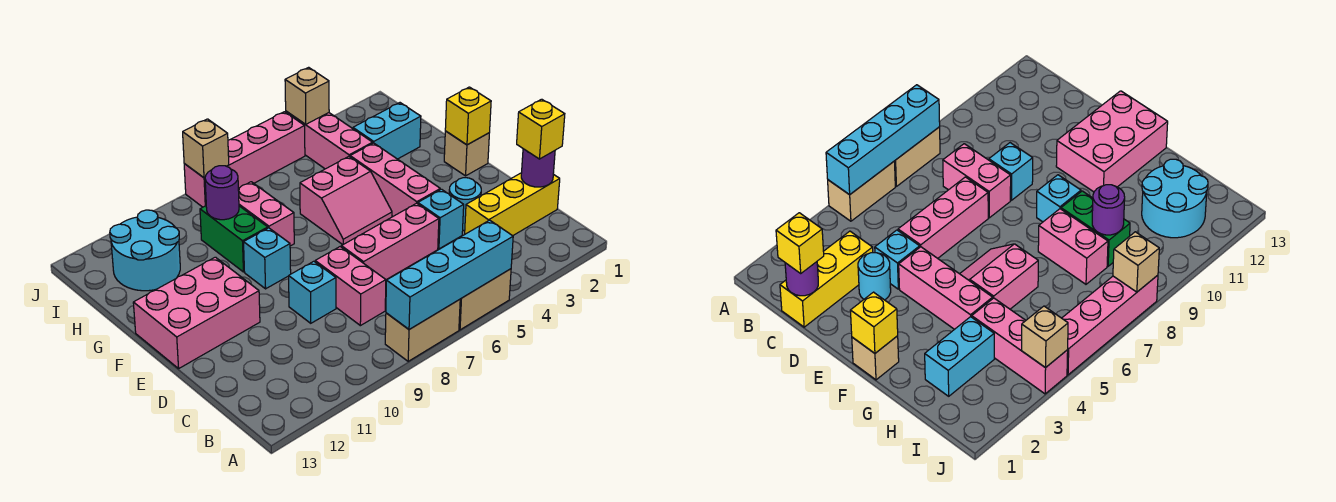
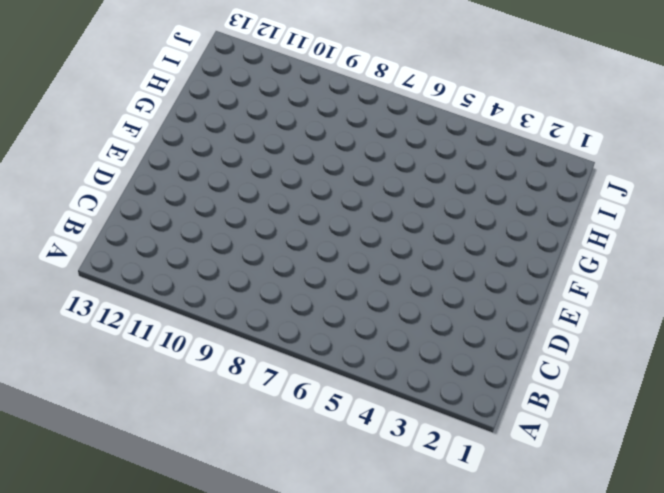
none -> tan 1x2 brick [459,269,511,330]
none -> tan 1x2 brick [385,300,460,361]
none -> yellow 1x3 brick [465,173,560,236]

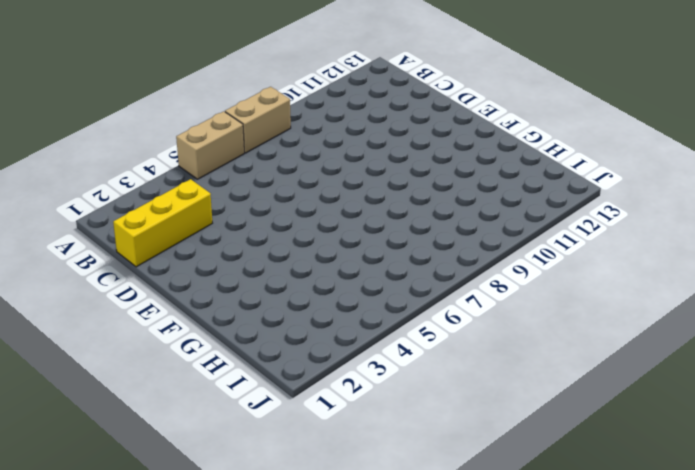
none -> pink 1x2 brick [315,247,386,326]
none -> cyan 1x1 round brick [449,178,481,231]
none -> cyan 1x1 brick [418,189,464,249]

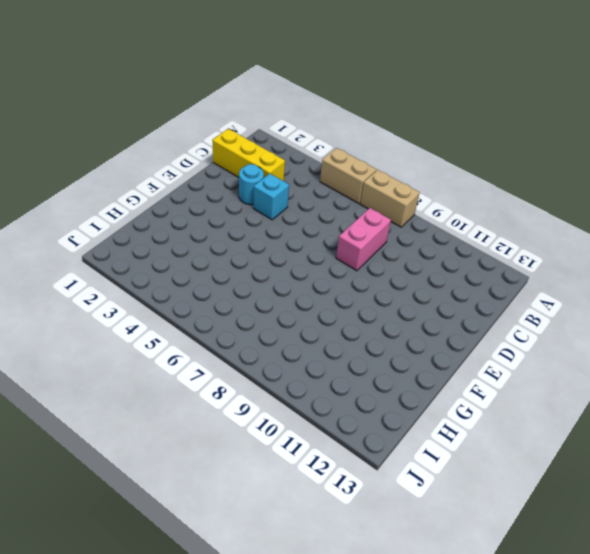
none -> pink 1x3 brick [341,203,439,280]
none -> cyan 1x1 brick [289,261,336,323]
none -> pink 1x3 brick [350,143,440,216]

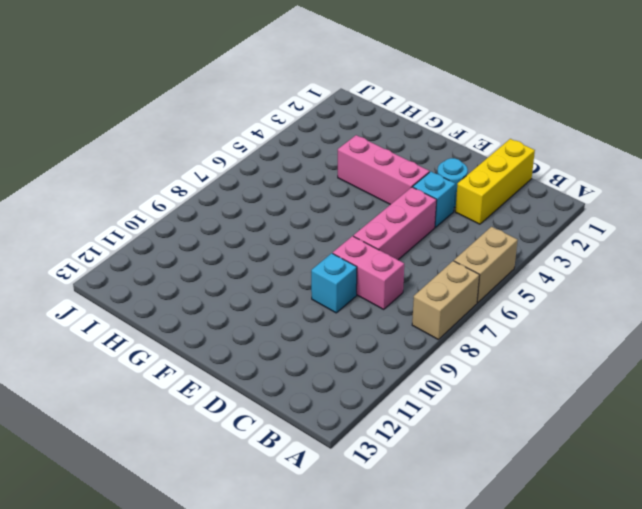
none -> pink 2x3 brick [133,257,260,368]
none -> tan 1x1 brick [444,131,489,176]
none -> pink 2x2 slope [300,157,392,245]

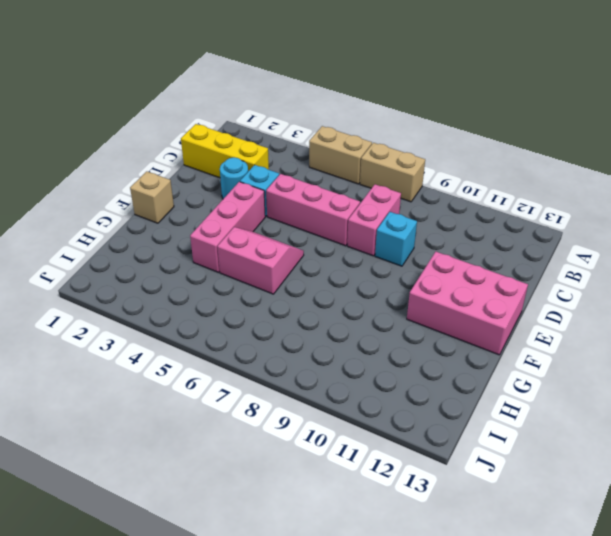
none -> cyan 1x1 brick [244,228,291,289]
none -> pink 1x2 brick [238,182,294,246]
none -> green 1x2 brick [200,206,268,272]

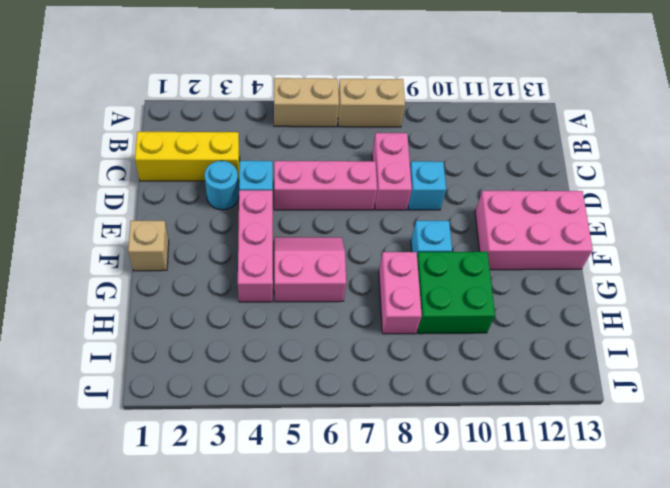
green 2x2 brick [417,252,495,334] -> green 1x2 brick [200,206,268,272]
none -> cyan 1x2 brick [353,103,421,159]
none -> pink 1x3 brick [286,111,373,169]
none -> cyan 2x2 round brick [110,210,180,291]

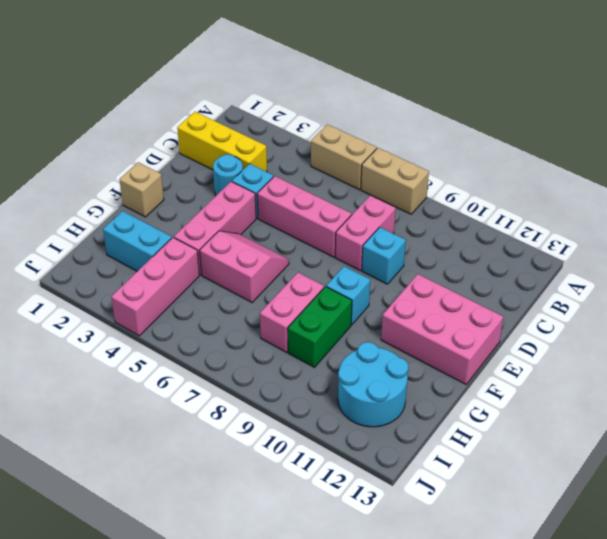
none -> pink 1x4 brick [184,112,305,207]
none -> cyan 1x4 brick [386,220,513,330]
none -> purple 1x1 round brick [521,149,555,187]

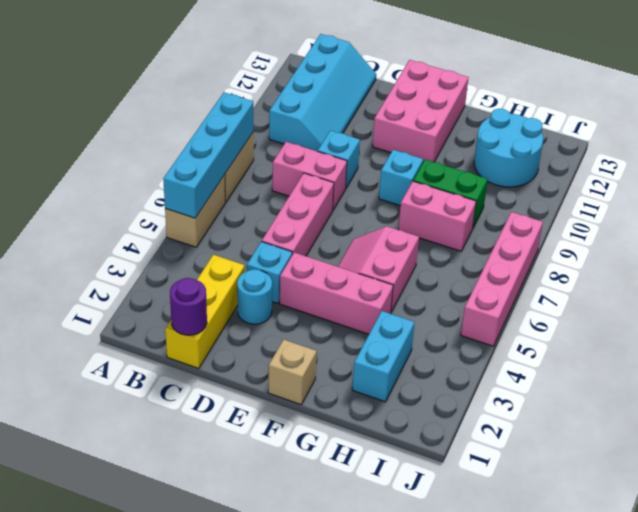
cyan 2x4 slope [269,34,376,151] -> none
none -> pink 1x3 brick [286,111,373,169]
none -> yellow 1x1 brick [445,87,491,145]
none -> purple 1x1 round brick [205,166,239,220]

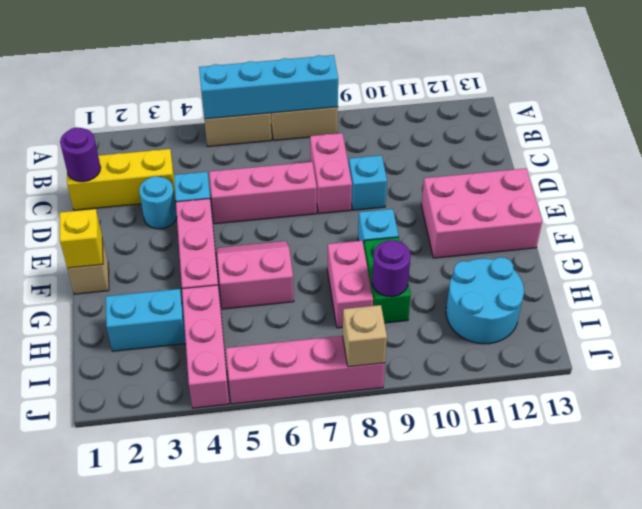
none -> tan 1x1 brick [285,67,329,124]
none -> yellow 1x1 brick [517,99,565,159]

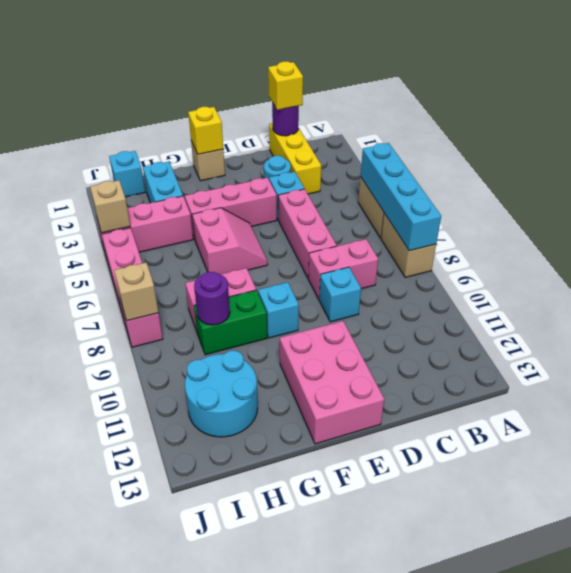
cyan 1x1 brick [109,151,145,197] -> none

